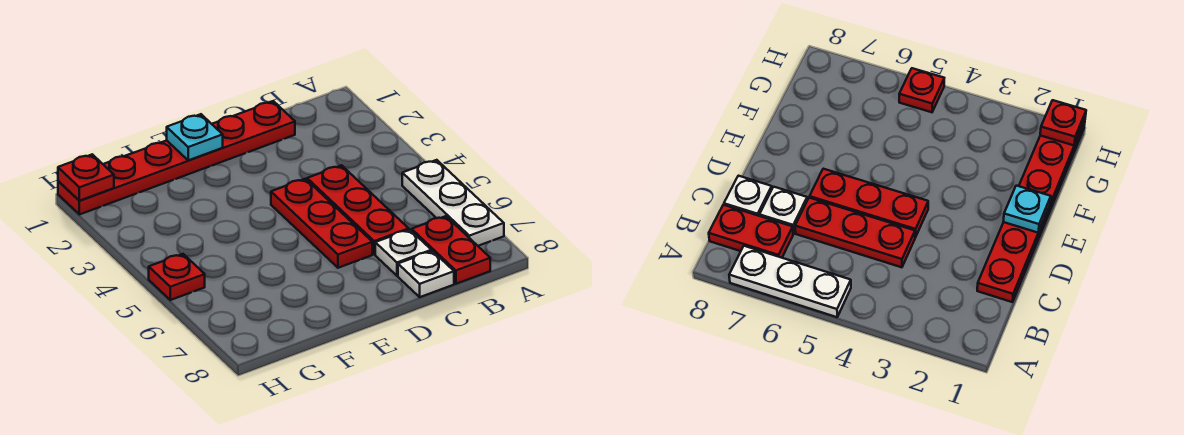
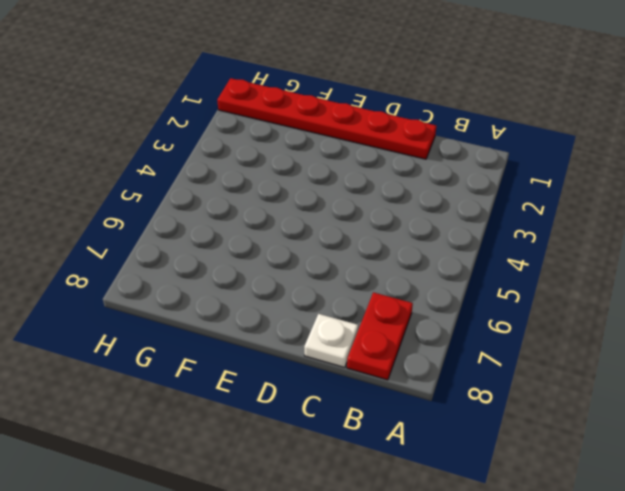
none -> white 1x3 plate [402,160,504,246]
none -> red 1x3 plate [307,165,409,254]

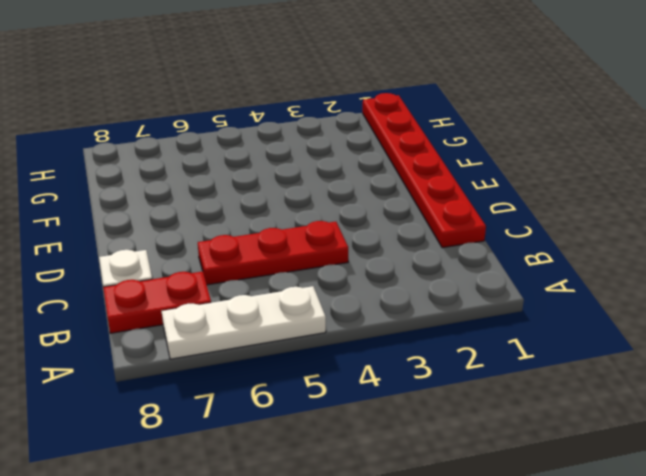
none -> white 1x1 plate [375,230,431,276]
none -> red 1x3 plate [271,179,372,268]

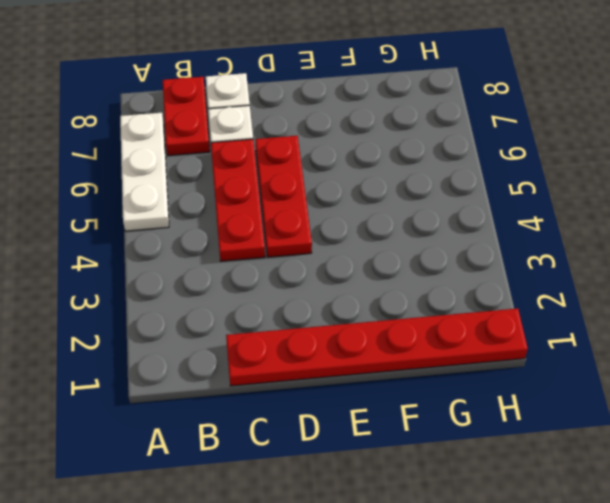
none -> red 1x1 plate [149,254,205,300]
none -> cyan 1x1 plate [167,114,223,160]

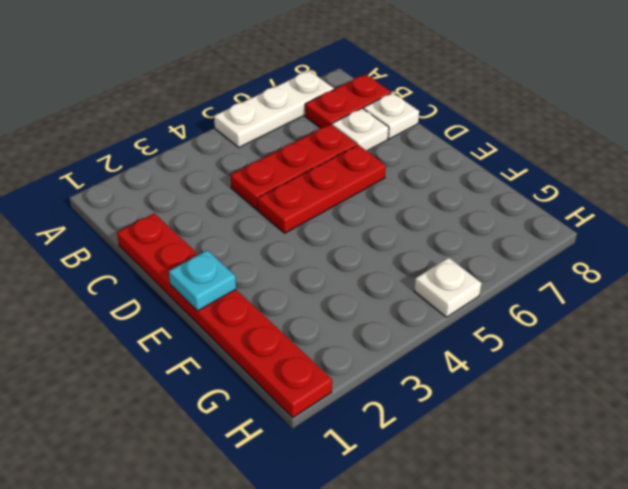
white 1x1 plate [414,258,482,317] -> red 1x1 plate [149,254,205,300]
none -> red 1x1 plate [58,154,114,201]

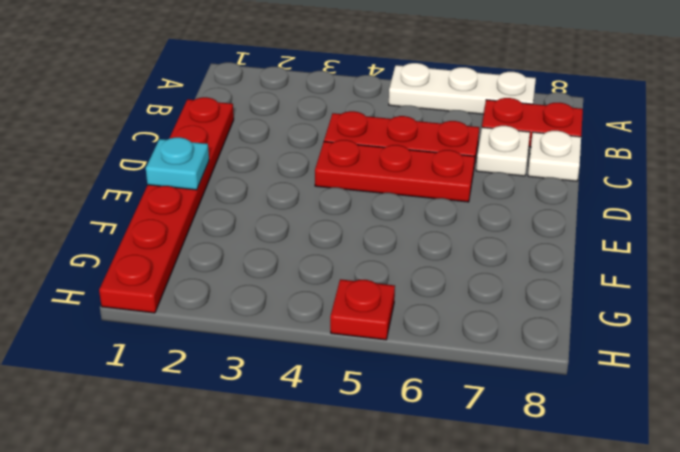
none -> red 1x1 plate [58,154,114,201]

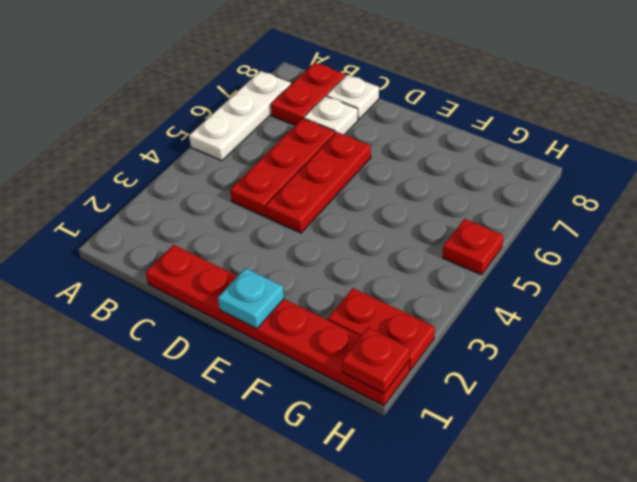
red 1x2 plate [328,288,435,370] -> none

